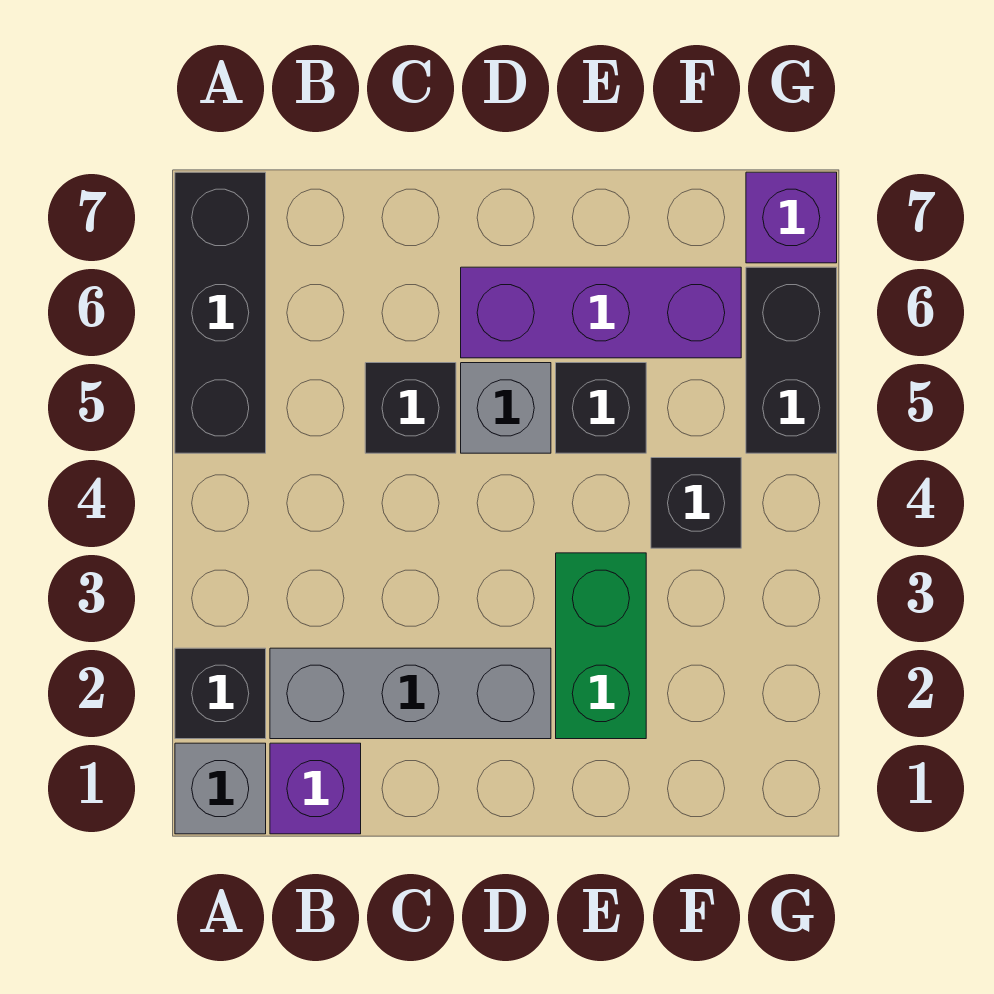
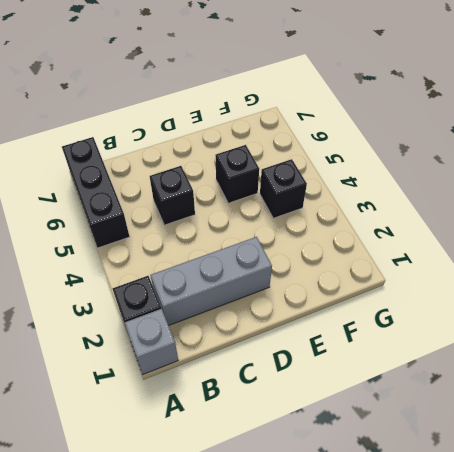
none -> purple 1x1 brick [270,743,361,834]
none -> grey 1x1 brick [461,363,551,453]
none -> purple 1x3 brick [461,267,741,358]

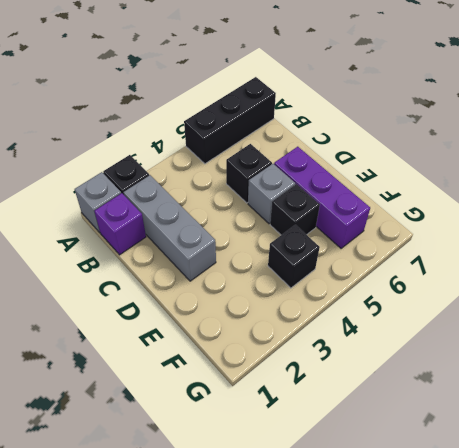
none -> green 1x2 brick [556,553,646,739]
none -> black 1x2 brick [746,267,837,453]
none -> purple 1x1 brick [746,172,837,263]

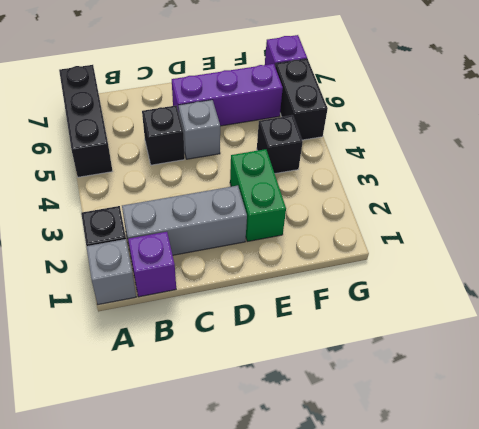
none -> black 1x1 brick [556,363,646,453]

